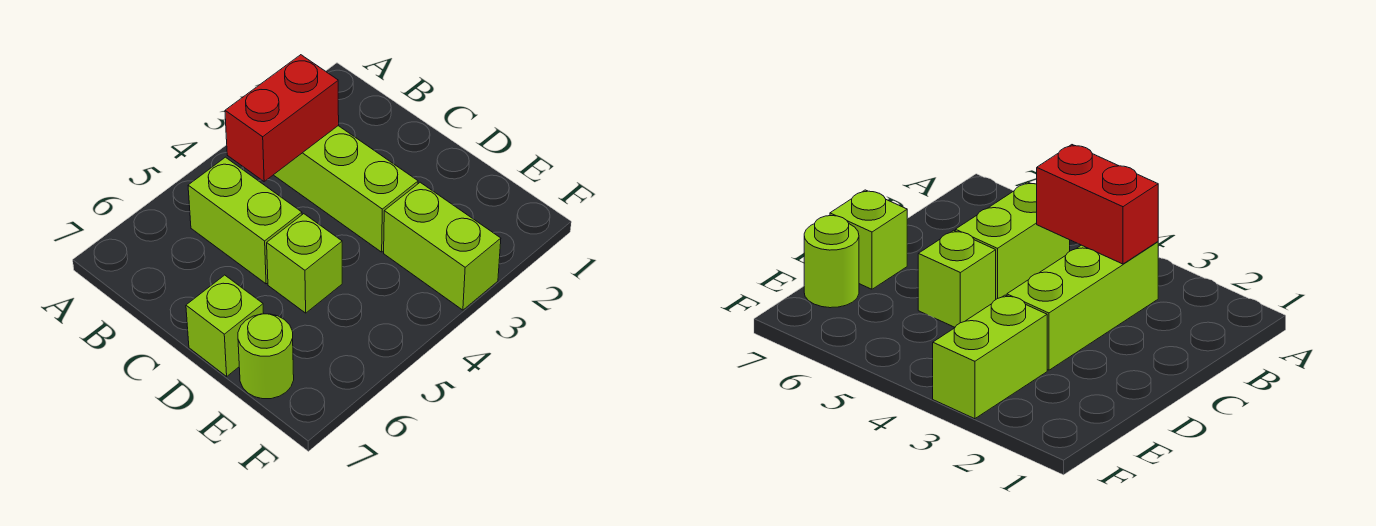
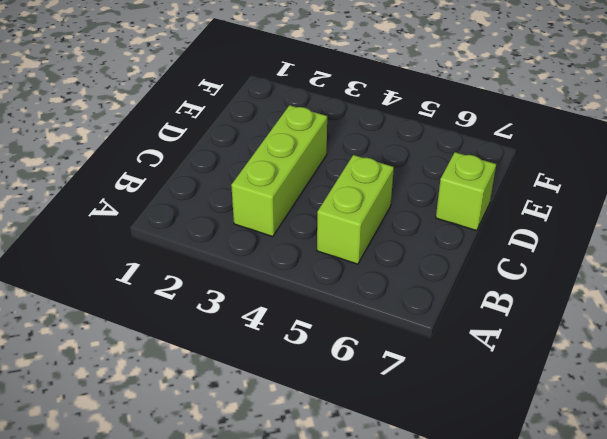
none -> lime 1x1 brick [267,214,342,313]
none -> lime 1x2 brick [384,182,501,310]

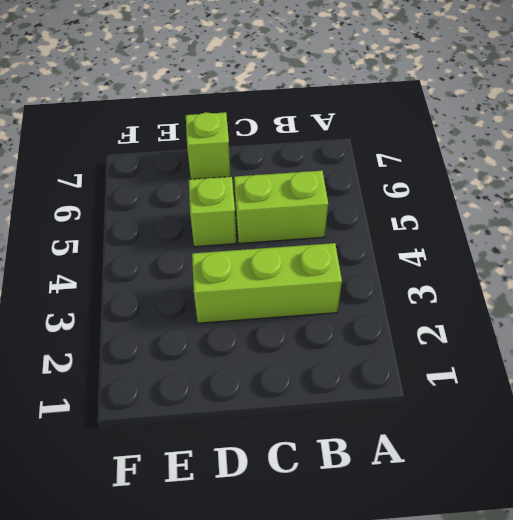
none -> lime 1x2 brick [384,182,501,310]
none -> lime 1x1 round brick [238,314,294,399]

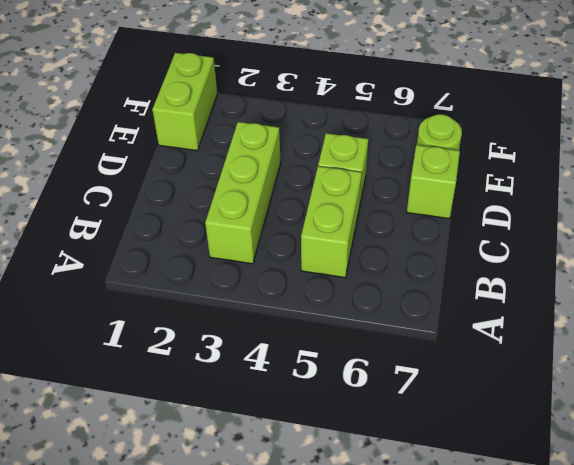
lime 1x2 brick [152,53,217,151] -> lime 1x2 brick moved to [384,182,501,310]
none -> red 1x2 brick [225,55,339,181]

